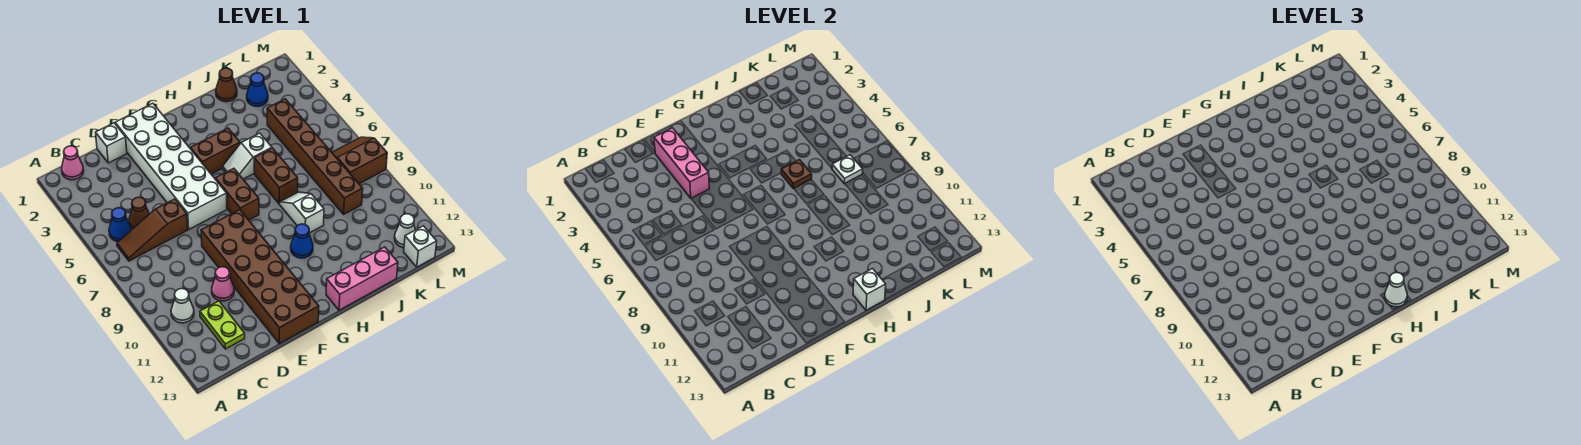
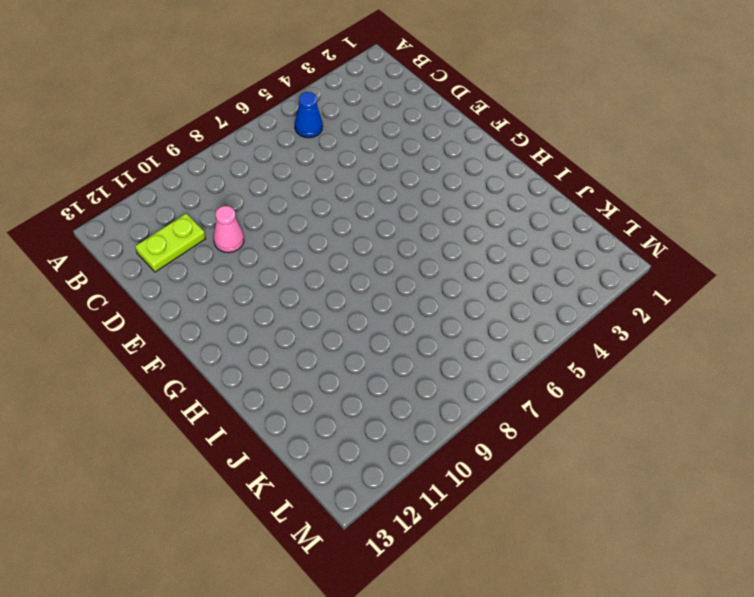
none -> pink 1x1 cone [62,146,84,180]
none -> brown 1x3 slope [117,199,188,261]
none -> white 1x1 cone [171,289,194,323]

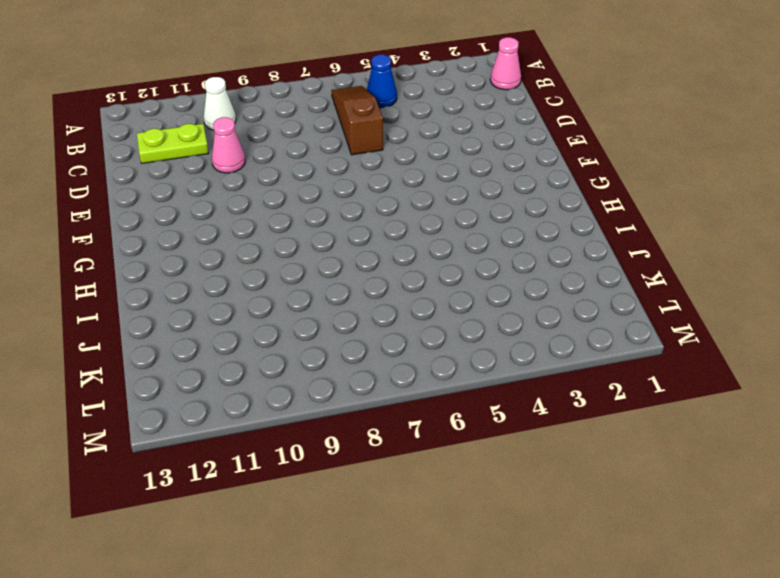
none -> brown 1x1 cone [129,197,149,229]
none -> white 1x1 brick [96,123,127,163]
none -> white 2x6 brick [115,103,227,229]

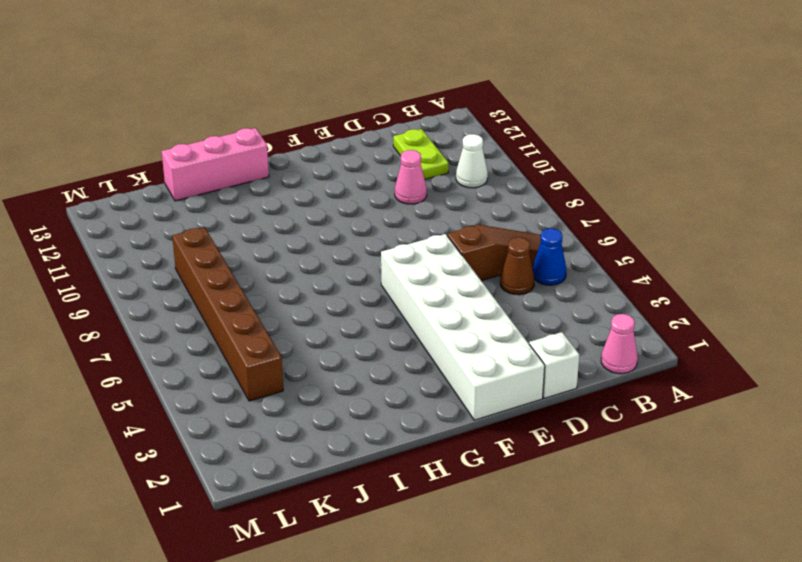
none -> brown 2x6 brick [201,210,319,343]
none -> brown 1x2 brick [190,128,240,174]
none -> brown 1x2 brick [215,168,259,220]

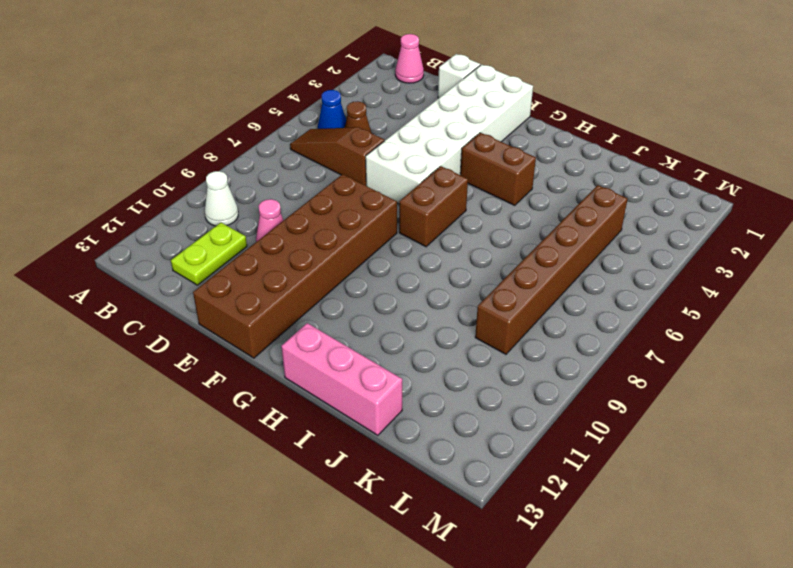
none -> white 1x2 slope [223,133,272,179]
none -> blue 1x1 cone [291,224,313,258]
none -> brown 1x2 brick [254,148,298,204]

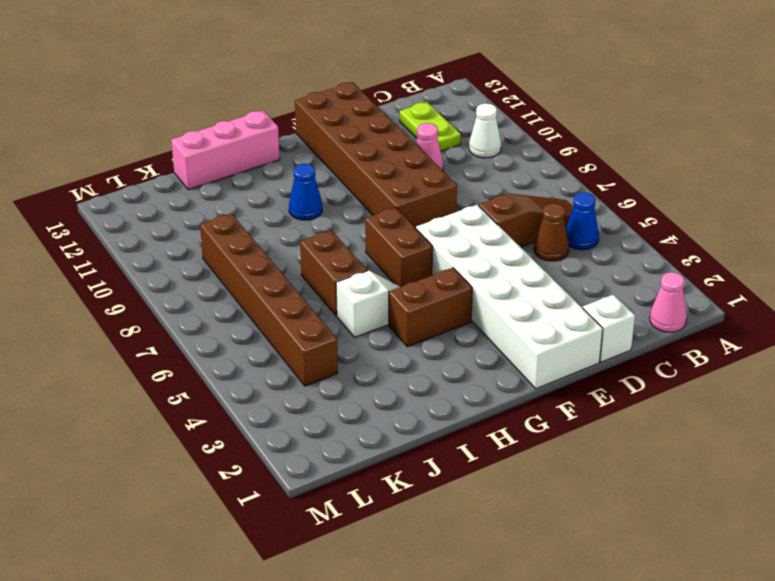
none -> white 1x2 slope [280,192,324,233]
none -> brown 1x1 cone [216,68,237,102]
none -> blue 1x1 cone [247,73,268,106]

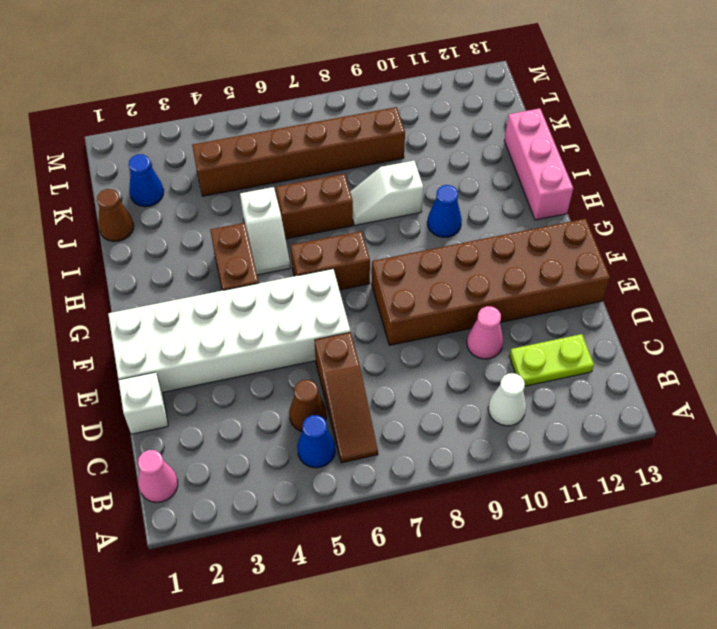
none -> brown 2x2 slope [332,137,387,184]
none -> white 1x1 cone [394,214,415,248]
none -> white 1x1 brick [404,226,437,267]

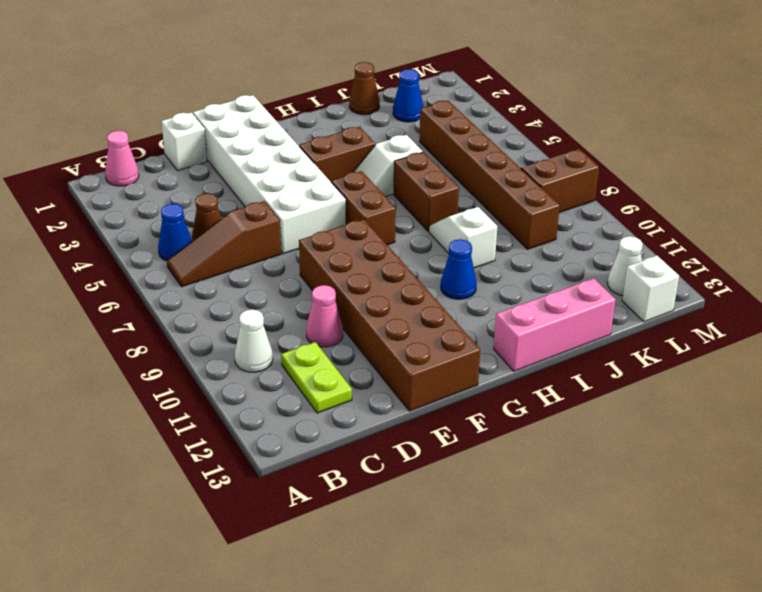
none -> pink 1x3 brick [654,128,709,198]
none -> white 1x1 brick [853,269,886,310]
none -> brown 1x1 plate [781,160,812,189]

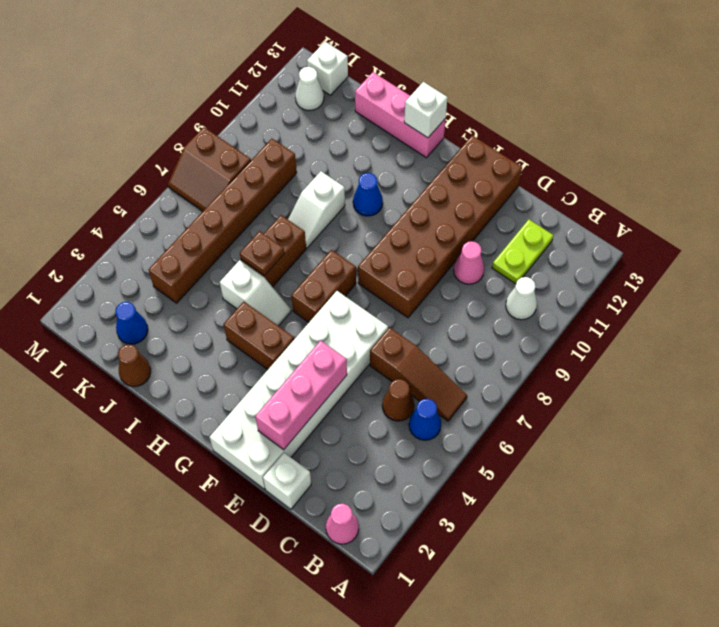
none -> white 1x1 plate [832,155,863,184]
none -> white 1x1 cone [1385,273,1407,307]

